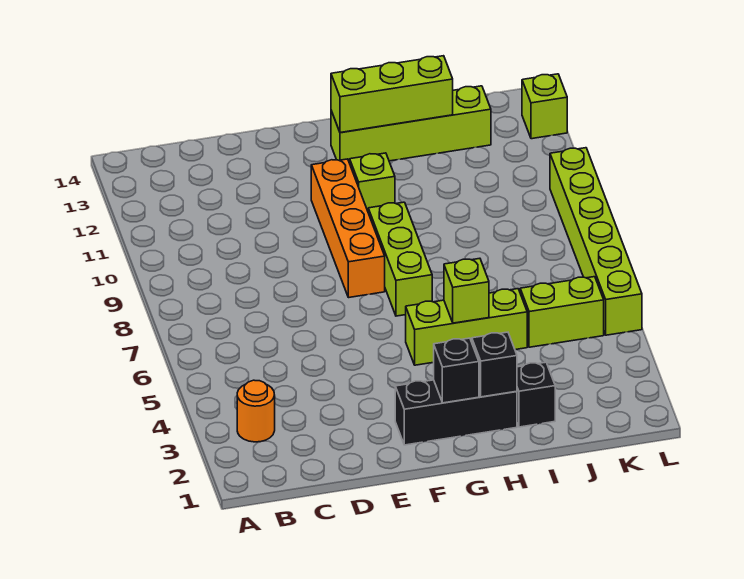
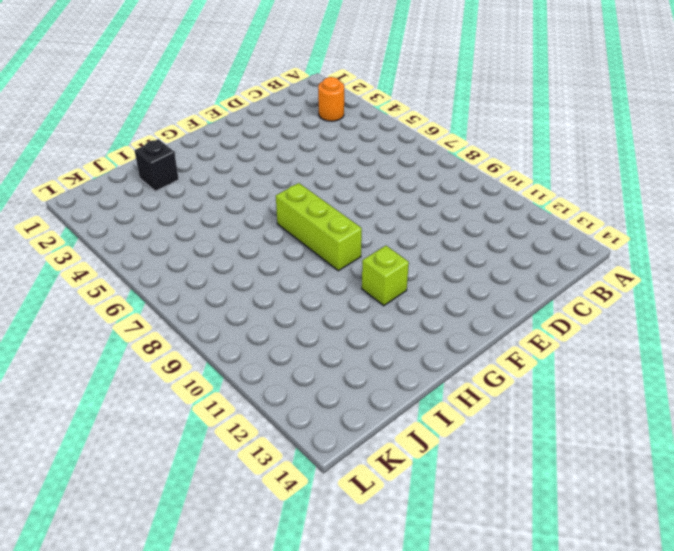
none -> black 1x3 brick [395,380,517,445]
none -> orange 1x4 brick [311,159,385,298]
none -> lime 1x3 brick [406,289,527,365]

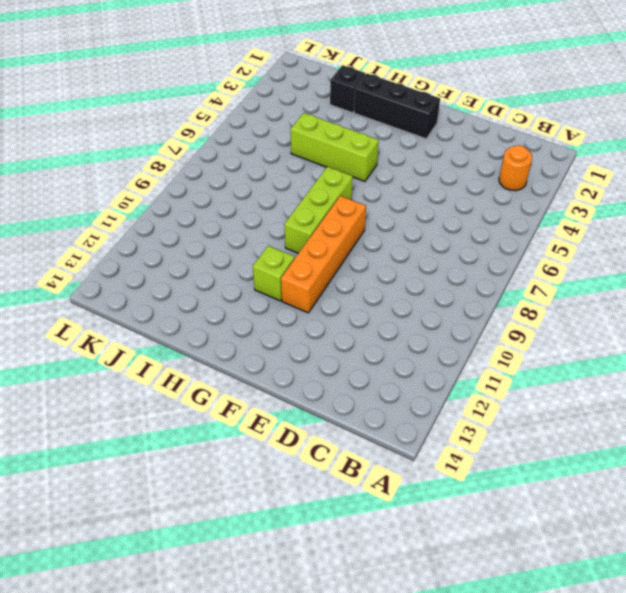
none -> lime 1x4 brick [331,86,491,163]
none -> lime 1x2 brick [520,277,604,347]
none -> lime 1x6 brick [550,148,642,335]

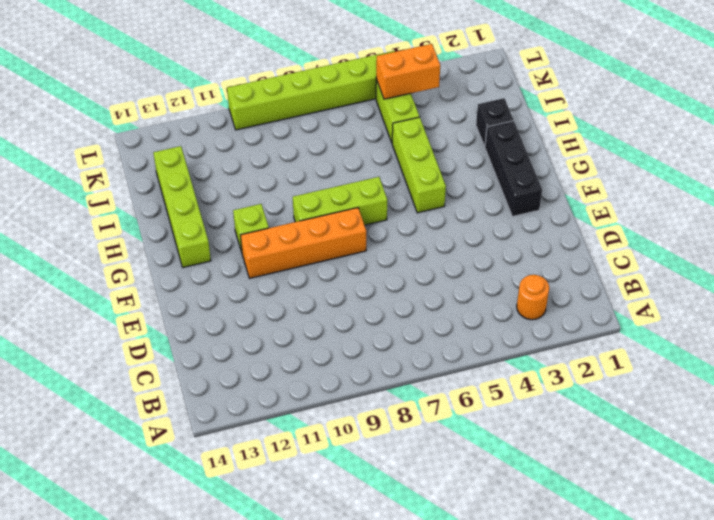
orange 1x2 brick [376,44,440,99] -> none
none -> lime 1x1 brick [522,74,567,139]
none -> black 1x1 brick [434,338,479,403]
none -> lime 1x3 brick [331,56,453,133]

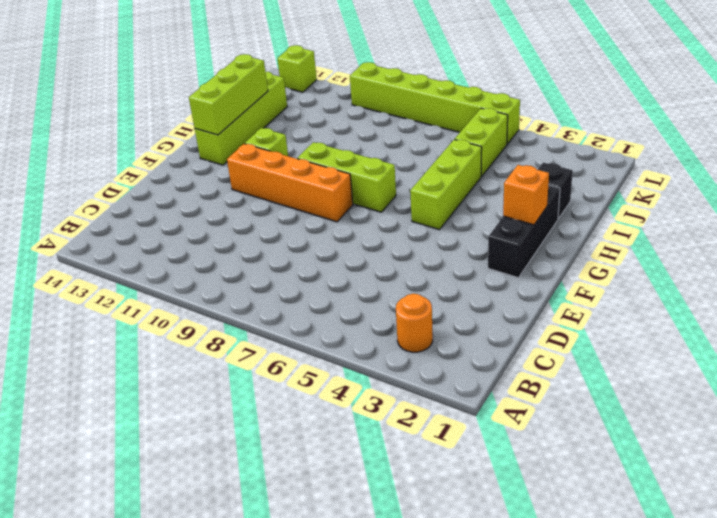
orange 1x1 brick [503,165,549,225] -> black 1x1 brick [434,338,479,403]
none -> black 1x1 brick [472,332,517,397]
none -> lime 1x1 brick [444,258,489,323]

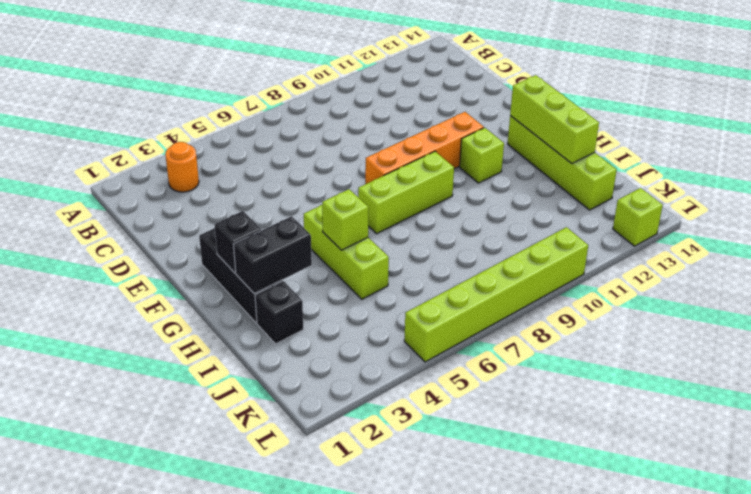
black 1x2 brick [233,216,312,294] -> black 1x1 brick [472,332,517,397]
none -> lime 1x2 brick [520,277,604,347]

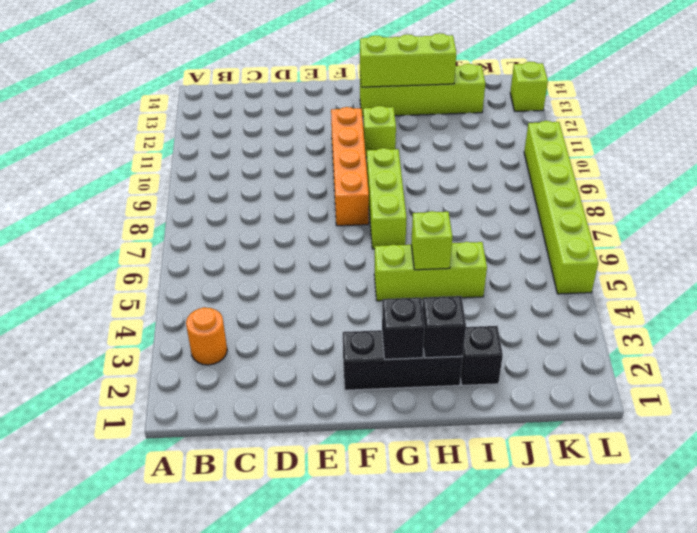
none -> lime 1x2 brick [520,277,604,347]

